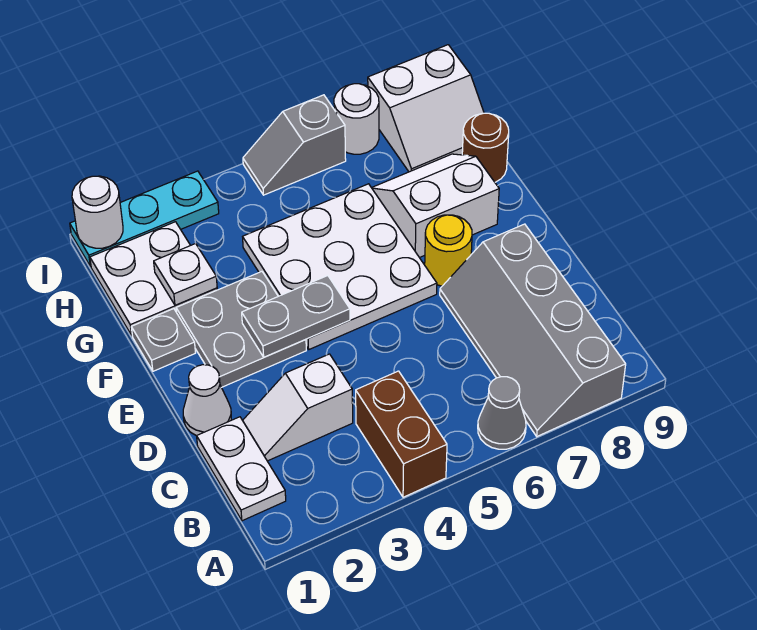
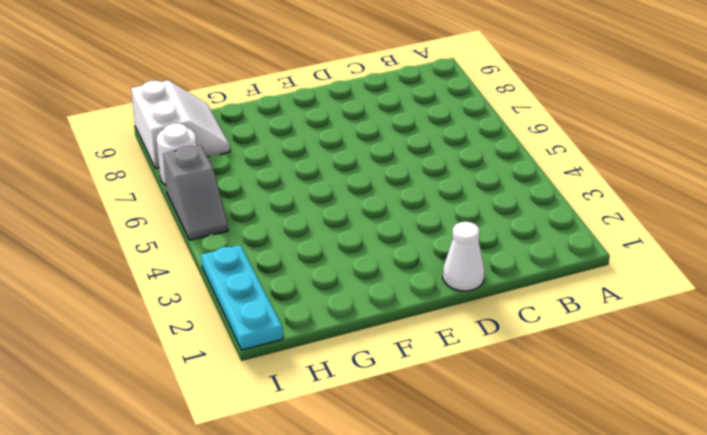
none -> brown 1x2 brick [356,371,447,497]
none -> grey 1x1 cone [478,377,526,449]
none -> grey 2x4 slope [440,224,626,436]

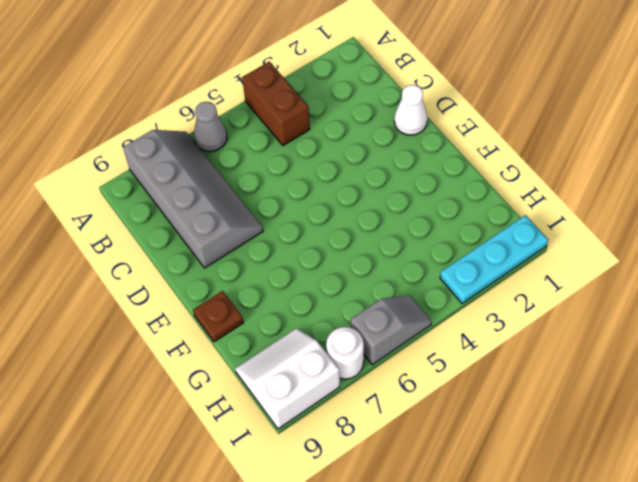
brown 1x1 plate [193,291,244,342] -> none
none -> white 1x2 plate [197,417,286,521]
none -> white 1x2 slope [243,354,353,461]
none -> grey 2x2 plate [176,272,306,387]

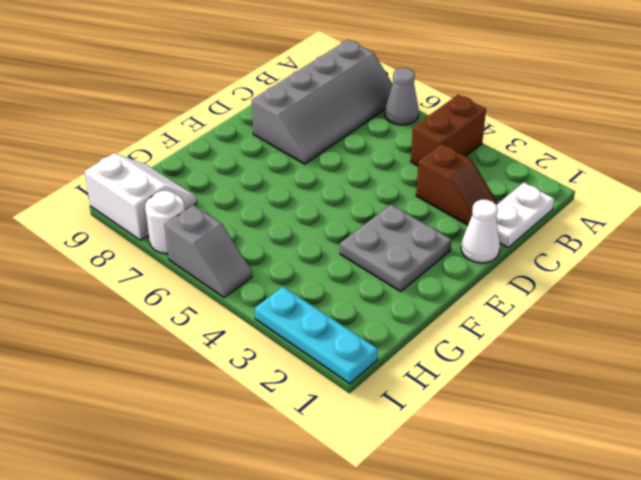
brown 1x2 slope [416,144,498,225] -> white 1x2 slope [243,354,353,461]
none -> white 3x3 plate [243,184,437,349]
none -> yellow 1x1 round brick [425,215,472,286]
none -> grey 1x1 plate [131,309,195,371]

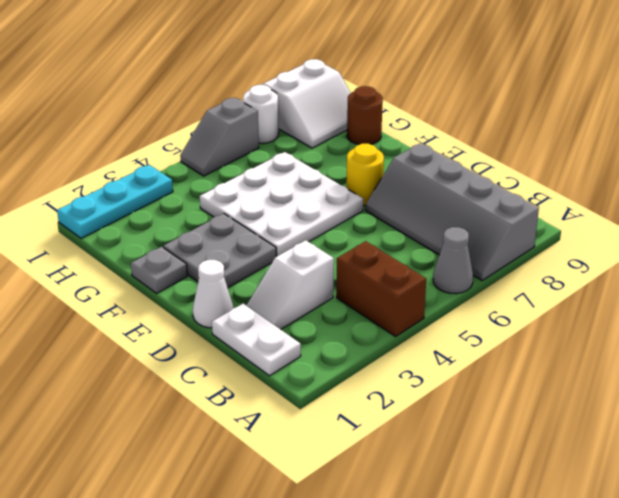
none -> white 2x2 slope [372,154,499,258]
none -> white 2x2 plate [90,222,217,335]
none -> grey 1x2 plate [242,276,350,357]

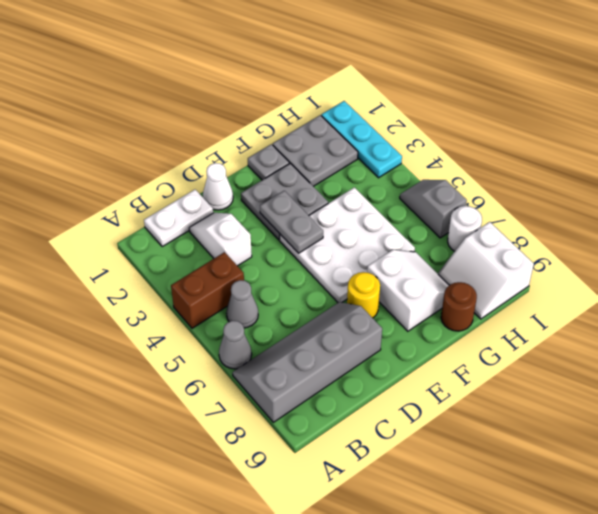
grey 1x1 cone [226,280,258,328] -> none
grey 2x2 plate [273,115,358,186] -> white 2x2 plate [90,222,217,335]
none -> white 1x1 plate [154,244,217,305]
none -> white 1x1 round brick [72,176,123,248]

